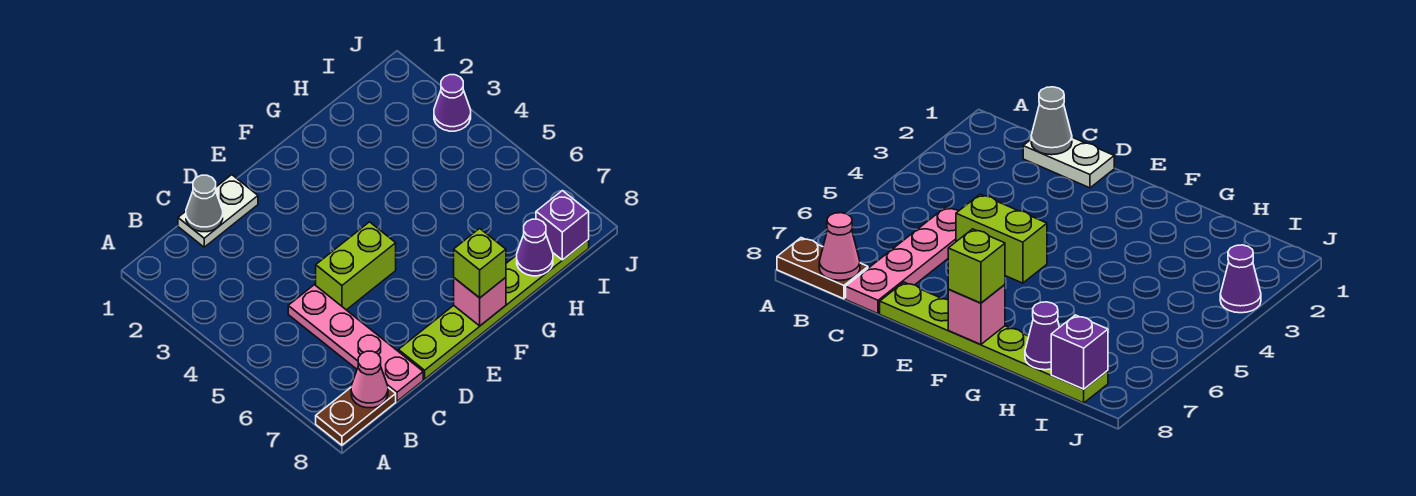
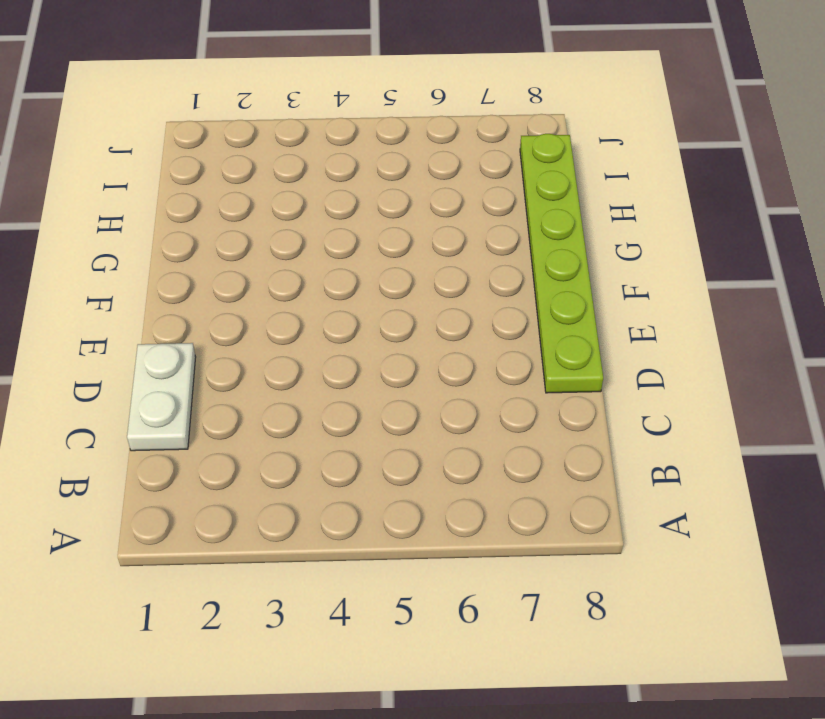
none -> brown 1x2 plate [316,388,396,445]
none -> pink 1x4 plate [288,285,423,401]
none -> lime 1x2 brick [316,222,396,310]

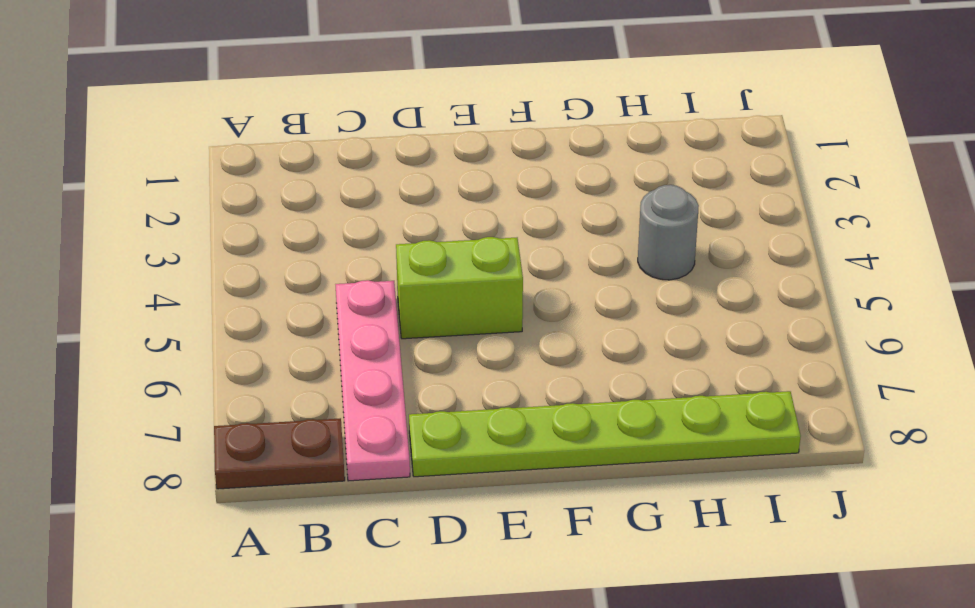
grey 1x1 round brick [638,185,699,280] -> none
none -> white 1x2 plate [178,175,258,247]
none -> purple 1x1 cone [434,75,471,131]
none -> pink 1x1 cone [351,351,388,408]

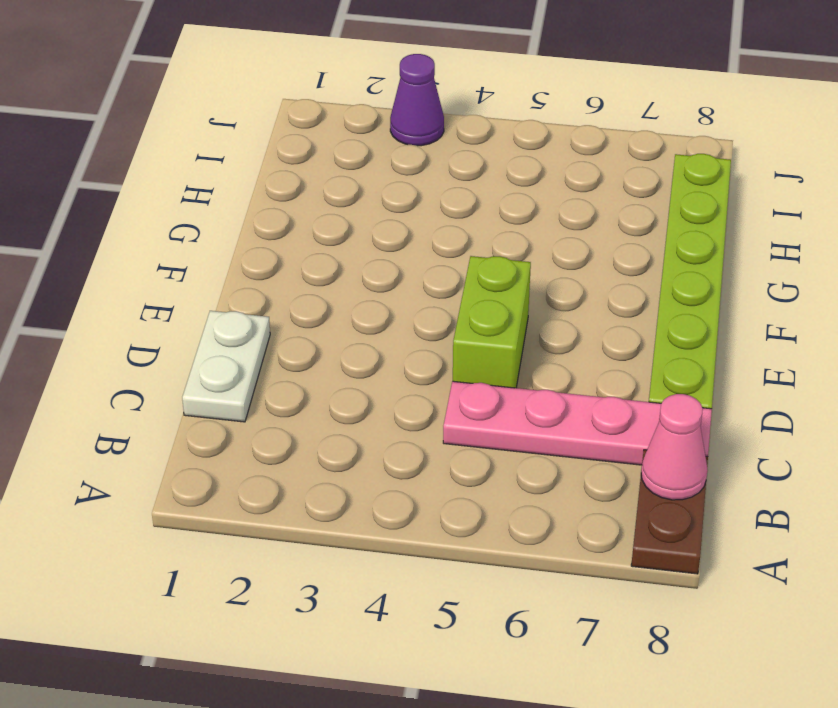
none -> grey 1x1 cone [186,175,223,232]
none -> pink 1x1 brick [454,277,506,326]
none -> purple 1x1 cone [517,219,553,276]

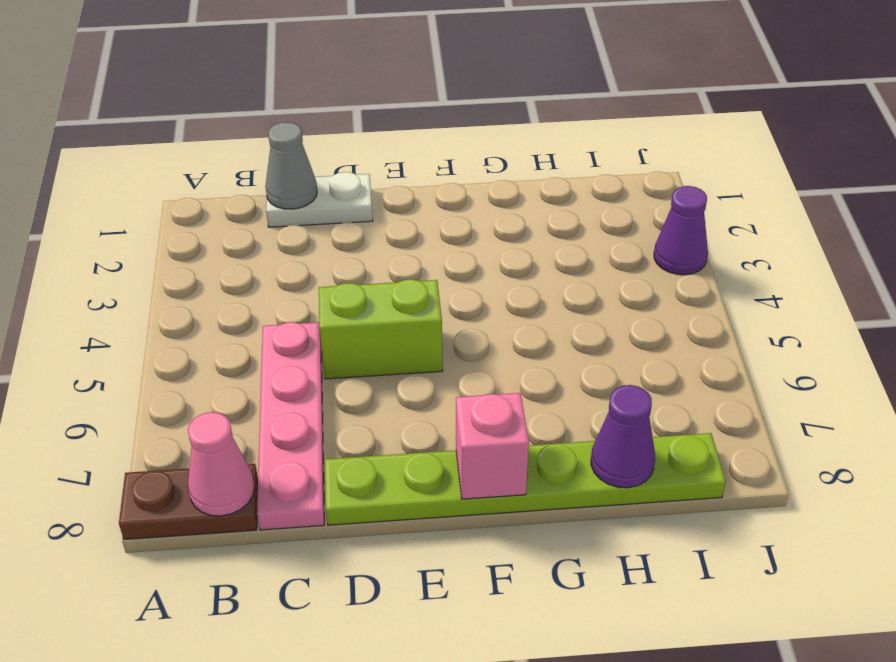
none -> purple 1x1 brick [536,191,589,260]
none -> lime 1x1 brick [454,228,506,298]

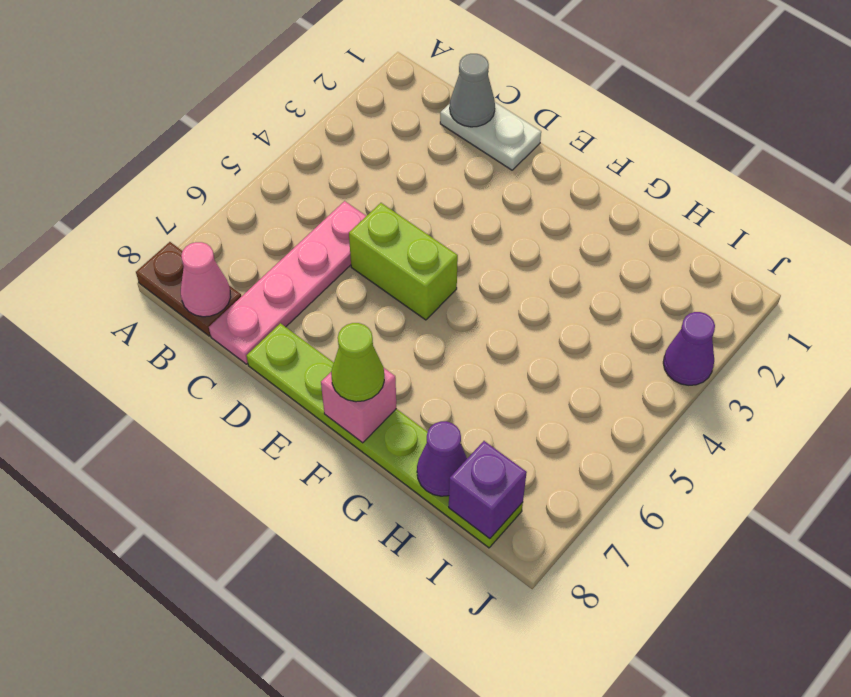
lime 1x1 cone [331,323,384,402] -> lime 1x1 brick [454,228,506,298]

